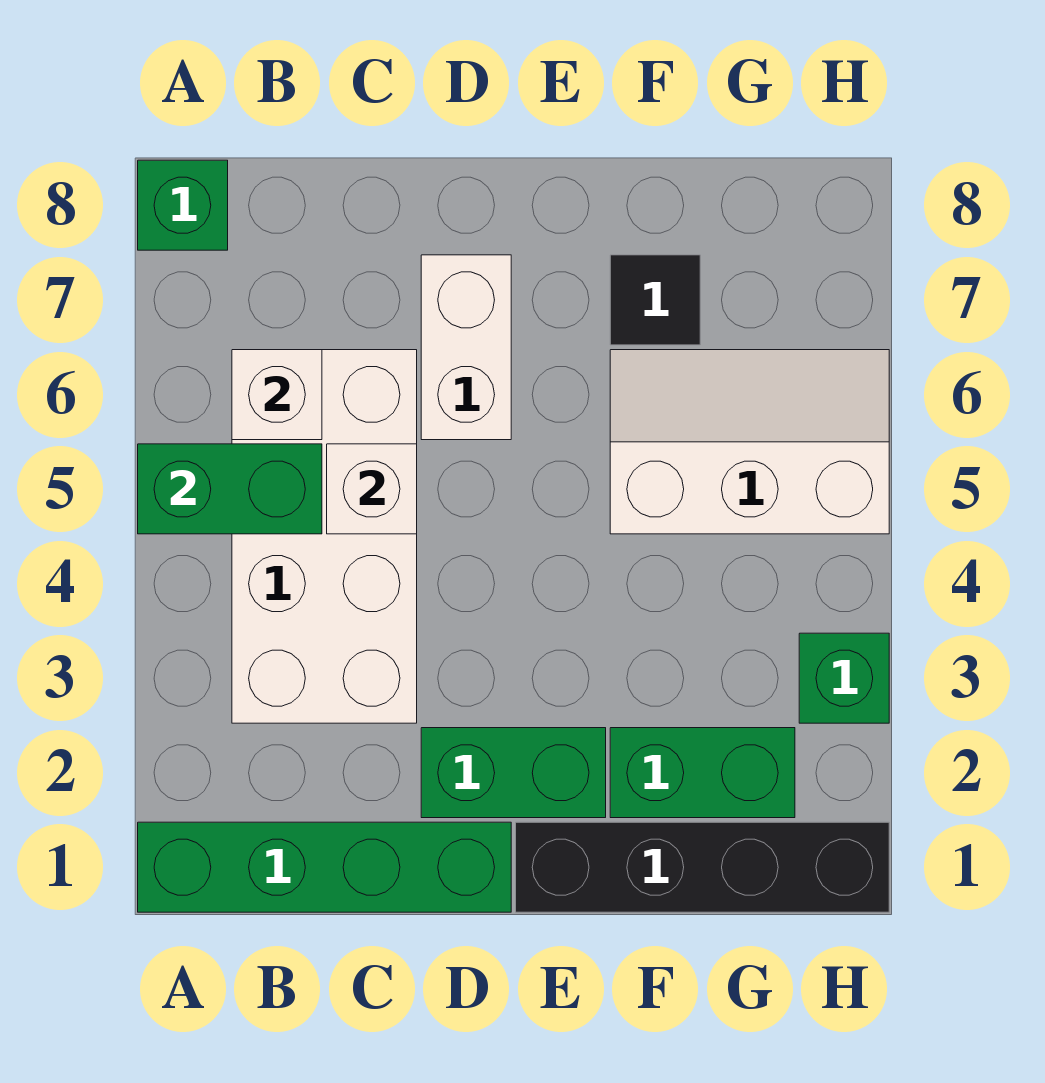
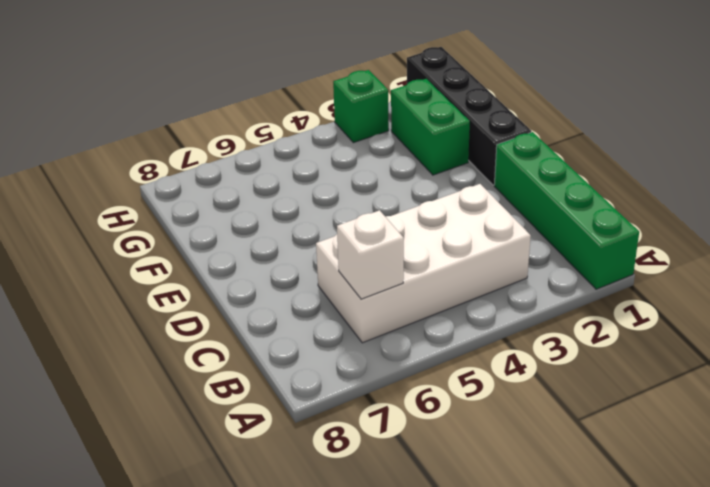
none -> green 1x1 brick [138,160,228,250]
none -> green 1x2 brick [421,728,606,818]
none -> white 1x2 brick [421,255,511,440]

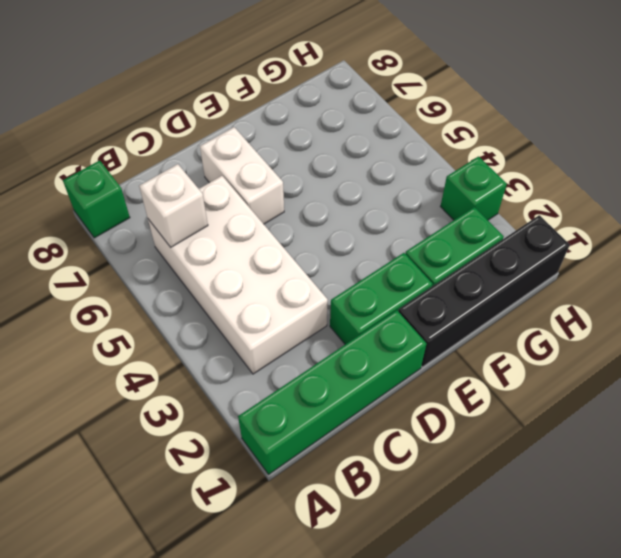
none -> white 2x3 slope [610,350,889,534]
none -> black 1x1 tile [610,255,700,345]
none -> green 1x2 brick [138,444,322,534]

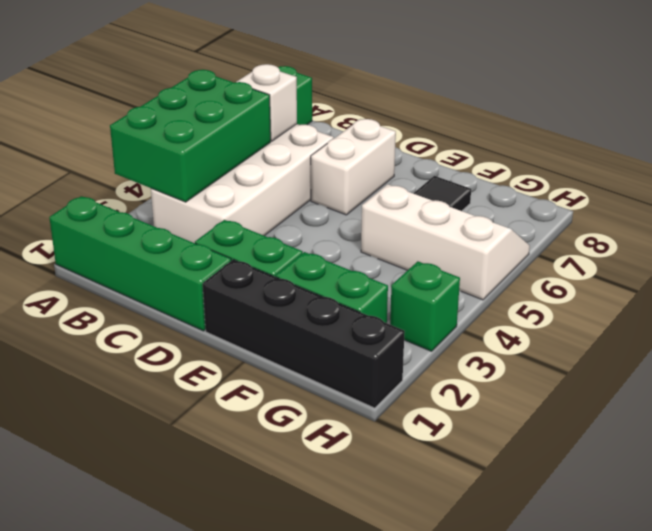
green 2x3 brick [110,70,271,202] -> green 1x2 brick [138,444,322,534]
none -> white 1x1 brick [327,444,417,534]

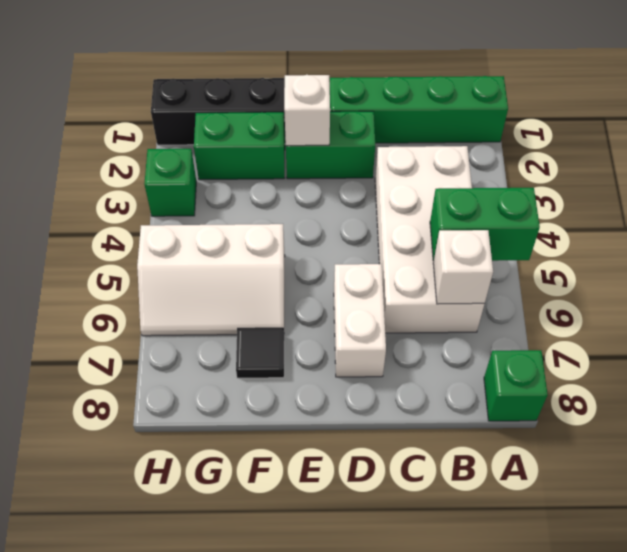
white 1x1 brick [284,75,330,146] -> white 1x1 brick moved to [327,444,417,534]

